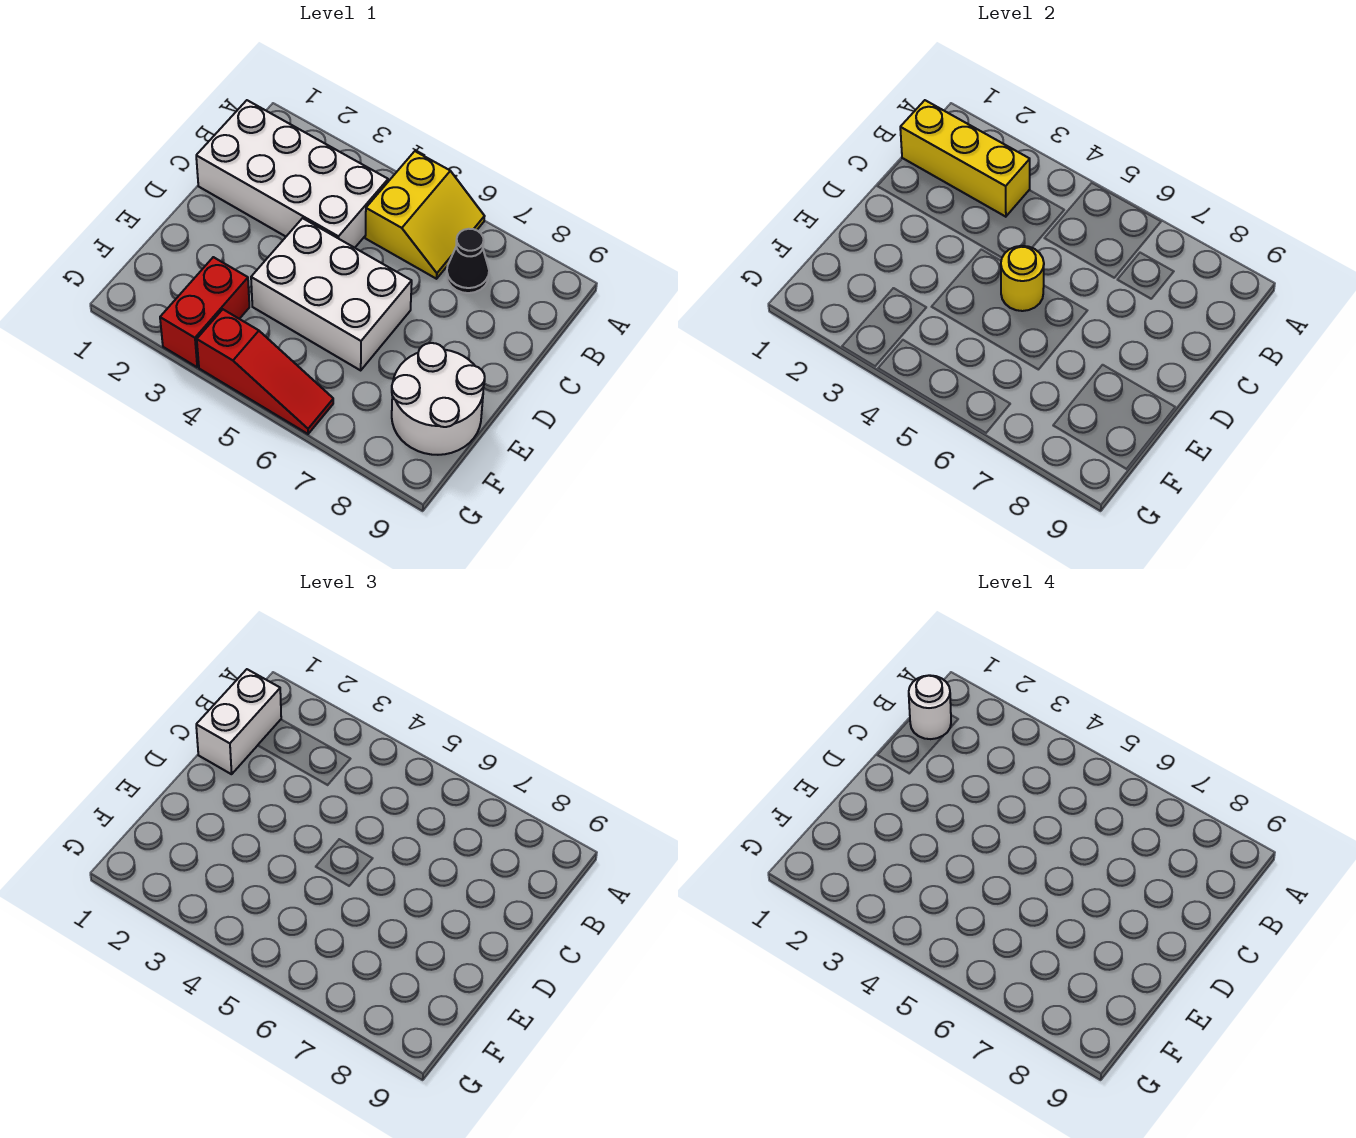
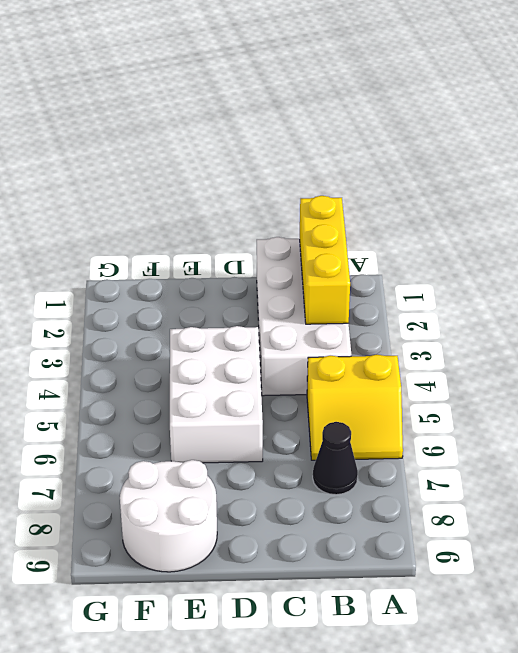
none -> red 1x2 brick [160,257,249,367]
none -> red 1x3 slope [197,309,333,434]

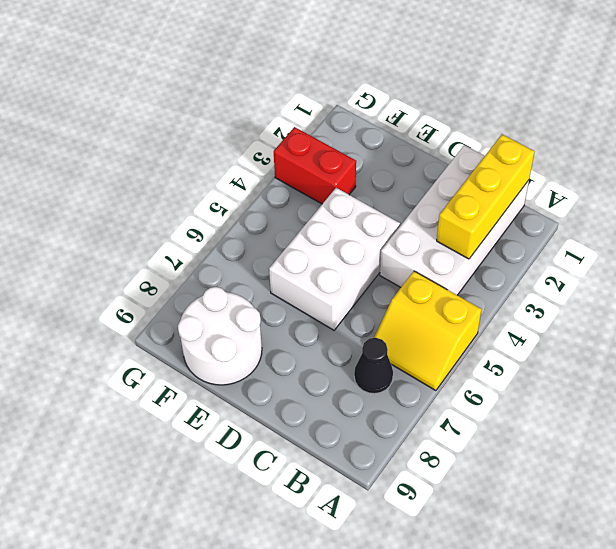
none -> red 1x3 slope [197,309,333,434]
none -> yellow 1x1 round brick [1001,246,1044,311]

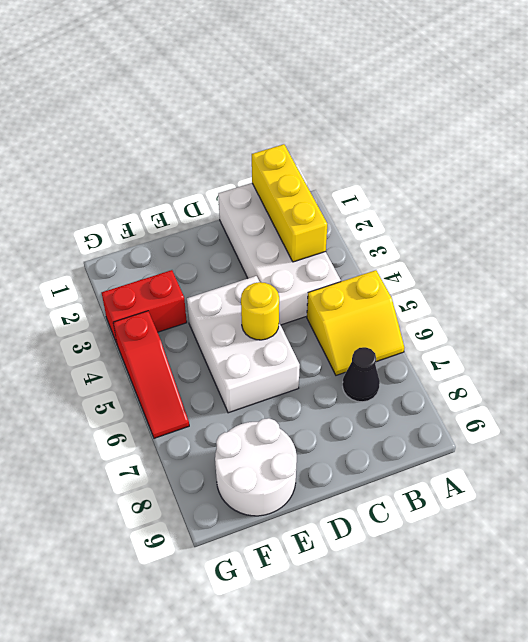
none -> white 1x2 brick [196,669,281,774]
none -> white 1x1 round brick [909,675,951,739]

